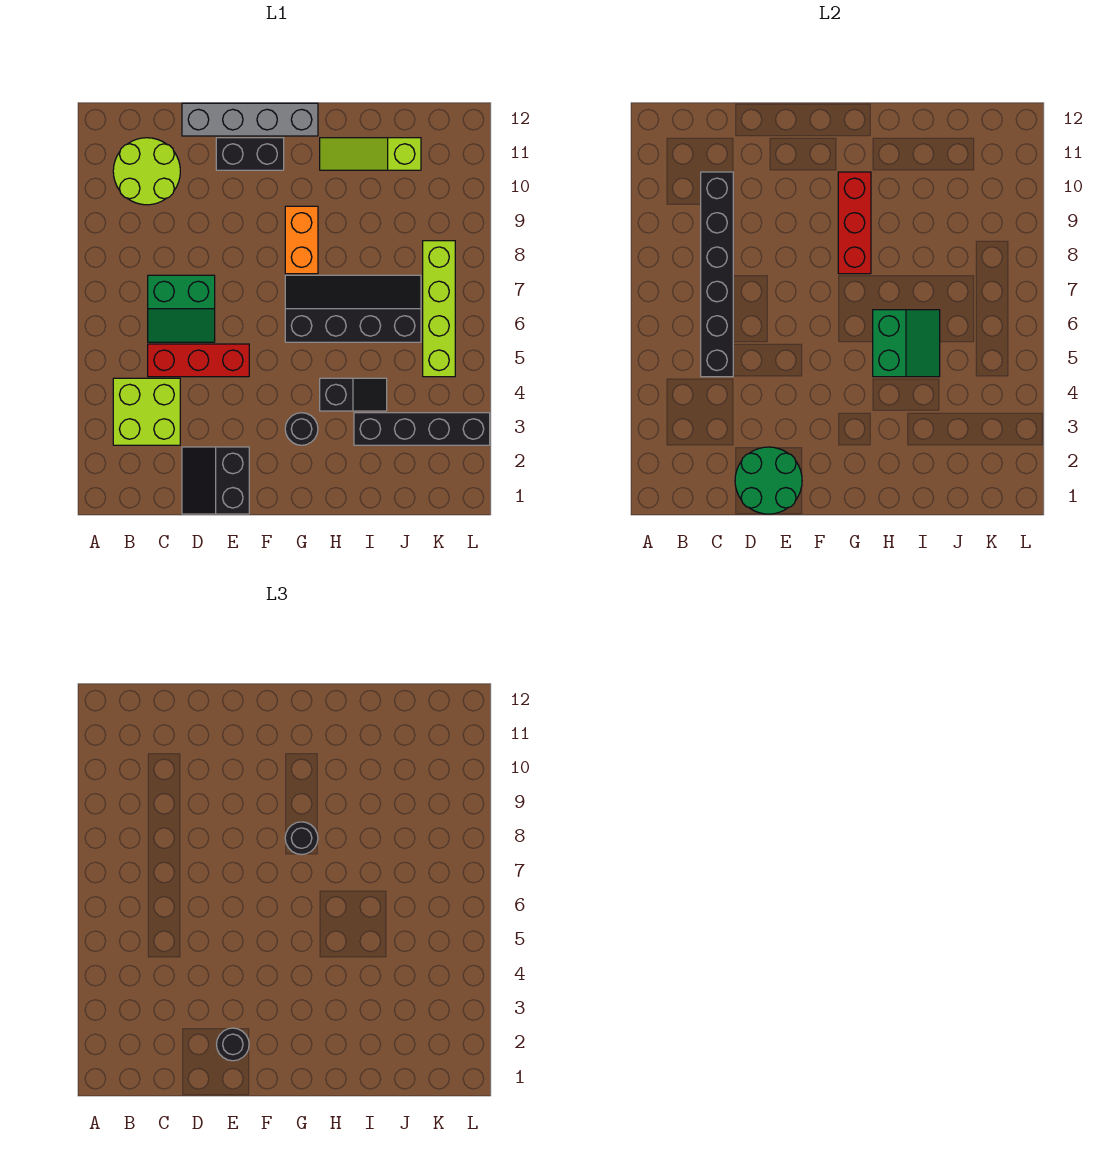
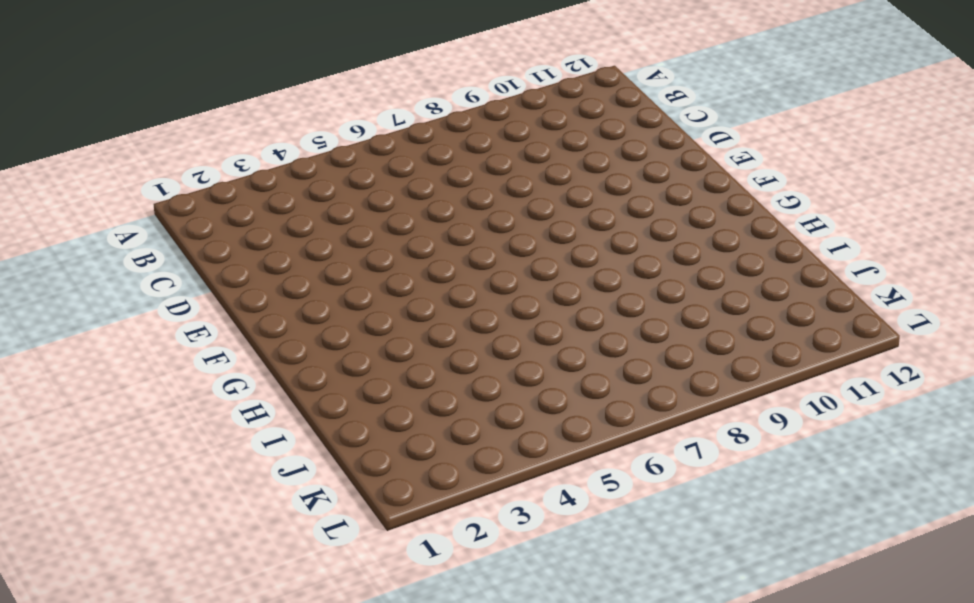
none -> lime 2x2 brick [113,378,180,445]
none -> lime 2x2 round brick [113,138,180,205]
none -> red 1x3 brick [148,344,249,377]

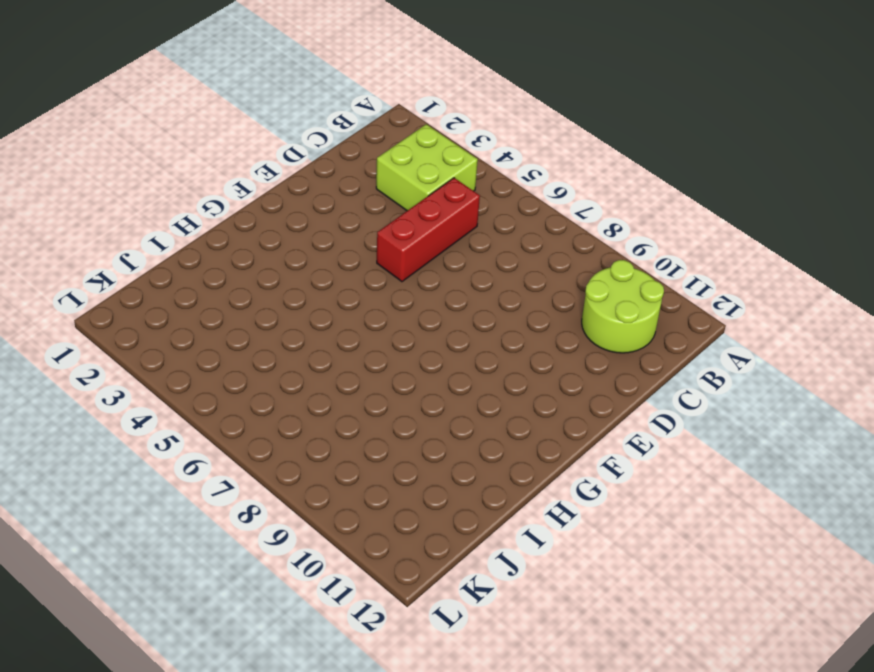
none -> green 2x2 slope [148,275,215,342]
none -> black 2x2 slope [182,447,249,514]
none -> grey 1x4 brick [182,103,318,136]

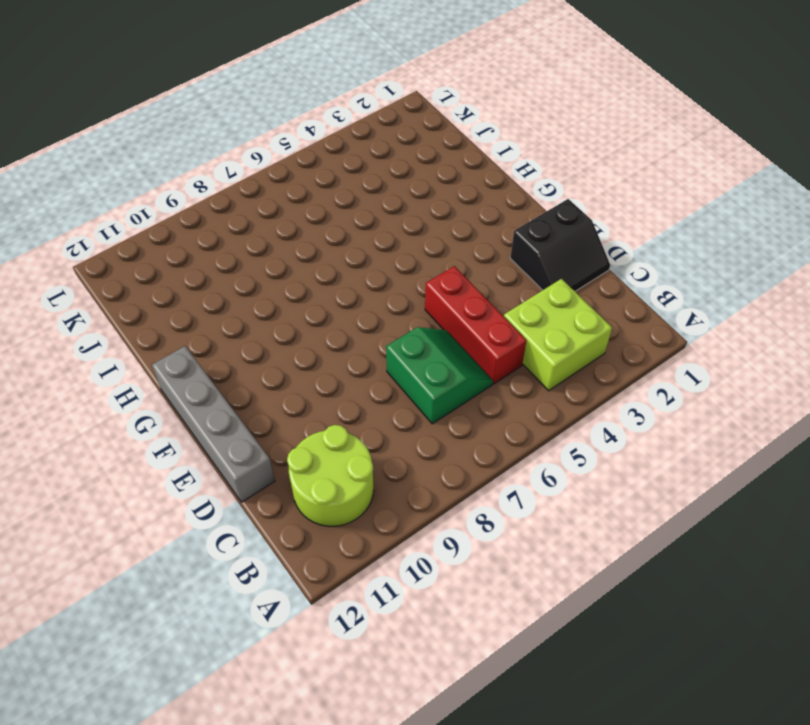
none -> black 1x2 brick [216,138,284,170]
none -> black 1x1 round brick [285,413,318,445]
none -> black 2x4 slope [285,275,421,342]

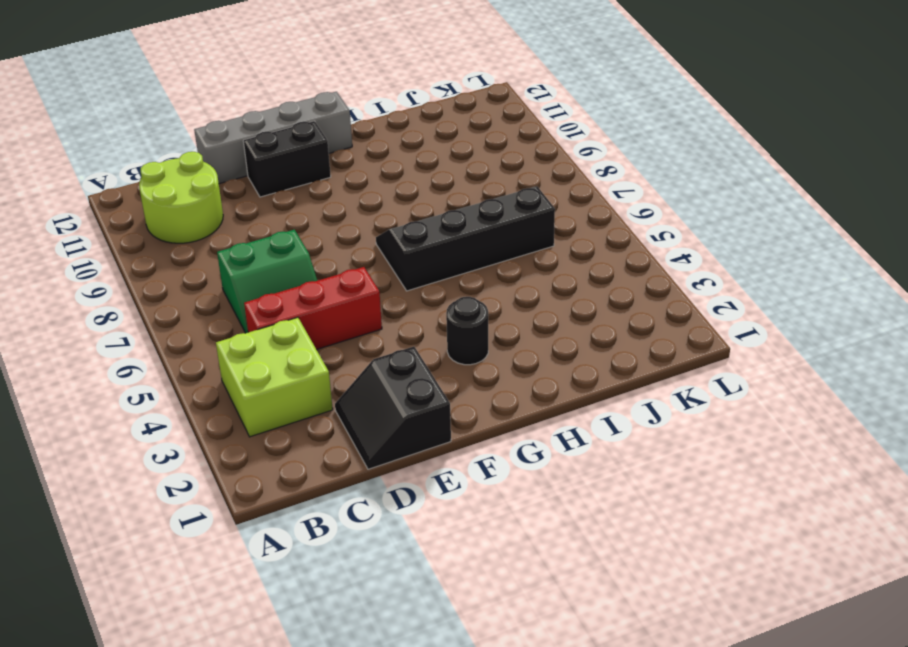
none -> orange 1x2 brick [285,206,318,274]
none -> black 1x2 slope [320,378,387,411]
none -> lime 1x3 slope [320,138,421,170]

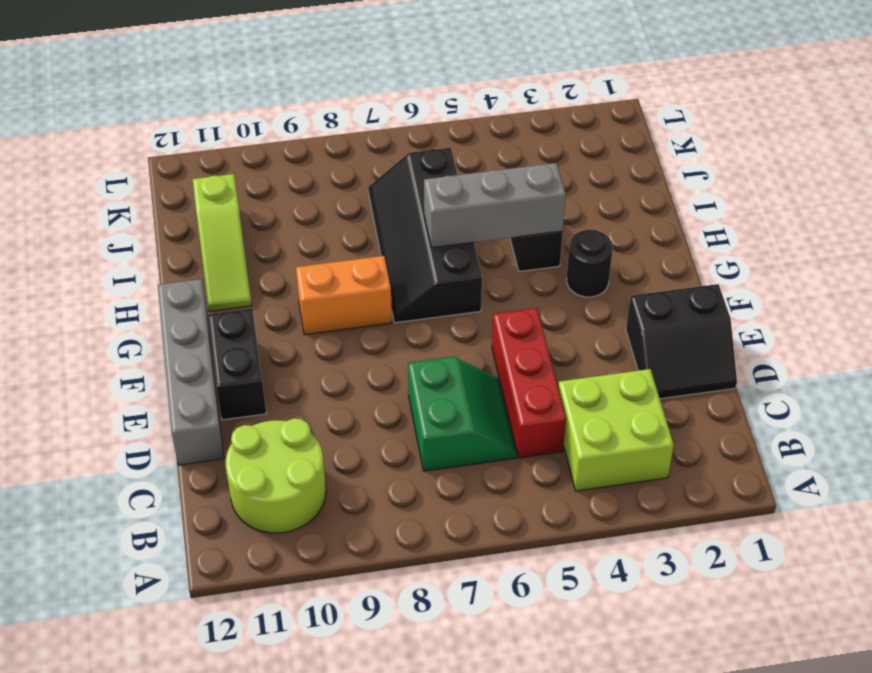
grey 1x3 brick [424,163,566,248] -> green 2x2 slope [873,310,940,377]
none -> black 1x4 brick [354,413,490,445]
none -> lime 1x4 brick [423,241,455,377]
none -> black 1x6 brick [701,172,733,377]

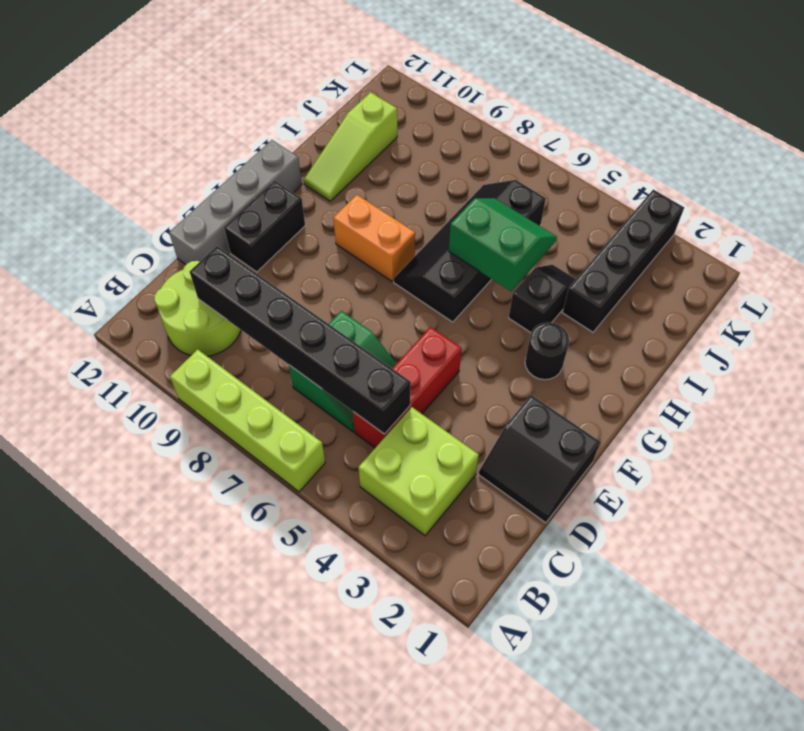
lime 1x4 brick [170,349,325,492] -> lime 1x4 brick moved to [423,241,455,377]
none -> green 2x2 round brick [735,447,802,514]
none -> red 1x3 brick [838,172,871,274]
none -> black 1x1 round brick [217,1028,249,1061]

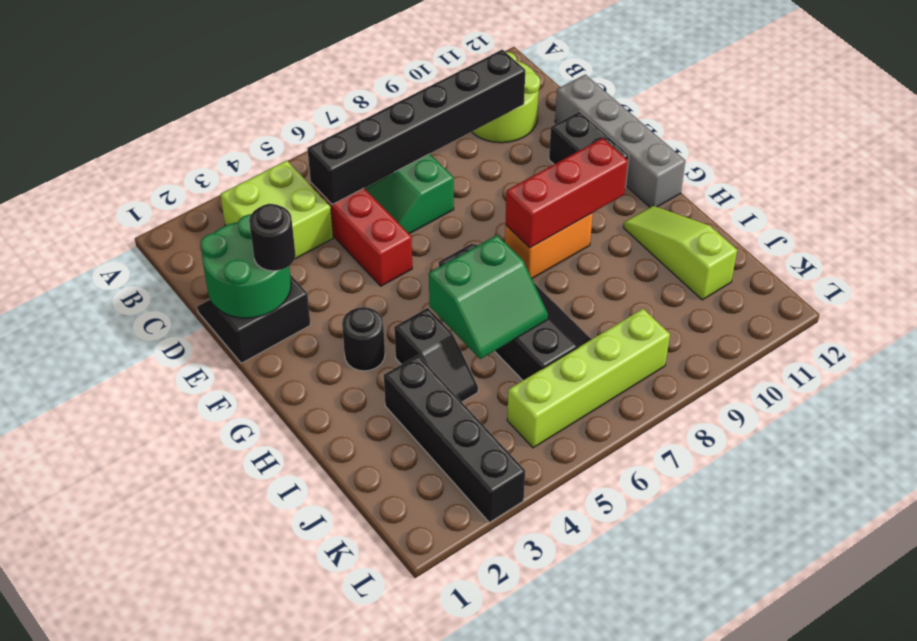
none -> black 1x1 round brick [285,822,318,855]

